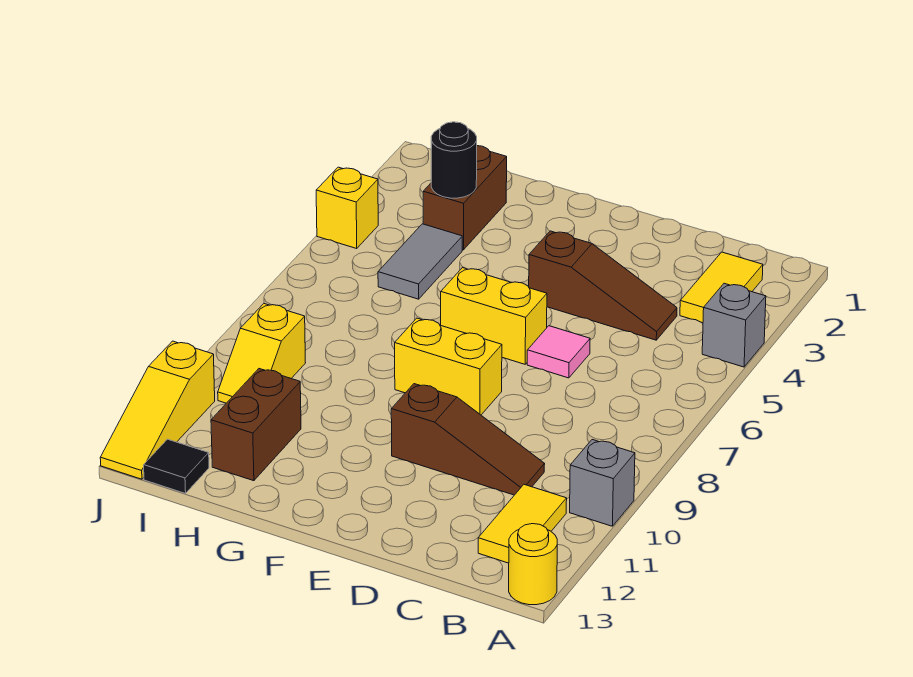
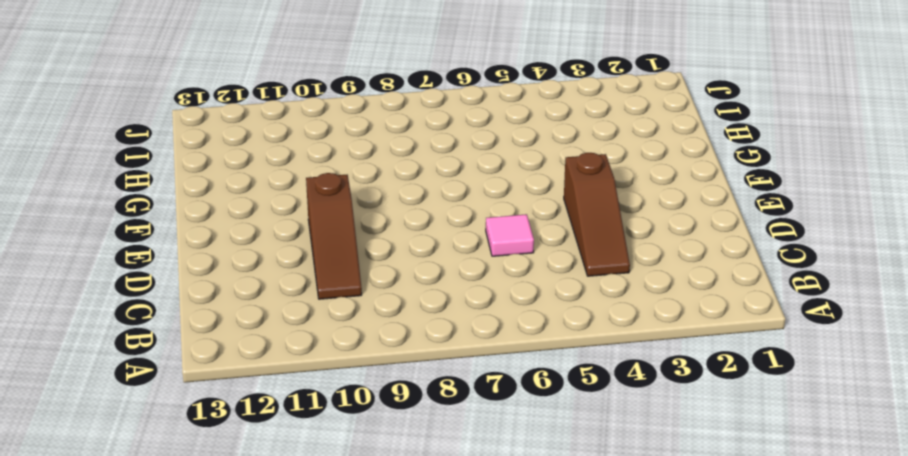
none -> grey 1x1 brick [702,283,766,367]
none -> grey 1x1 brick [570,440,635,526]
none -> yellow 1x1 round brick [509,524,557,605]

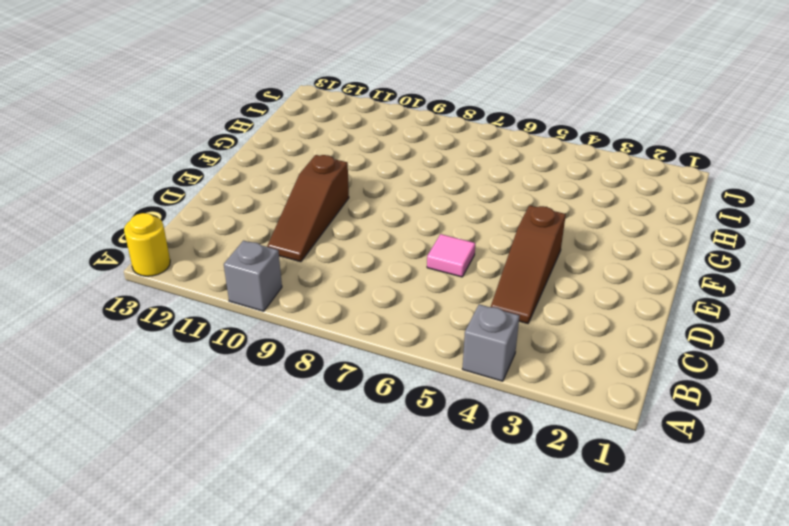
none -> yellow 1x2 tile [680,252,763,323]
none -> yellow 1x2 tile [478,485,567,563]
none -> yellow 1x2 brick [441,268,547,364]

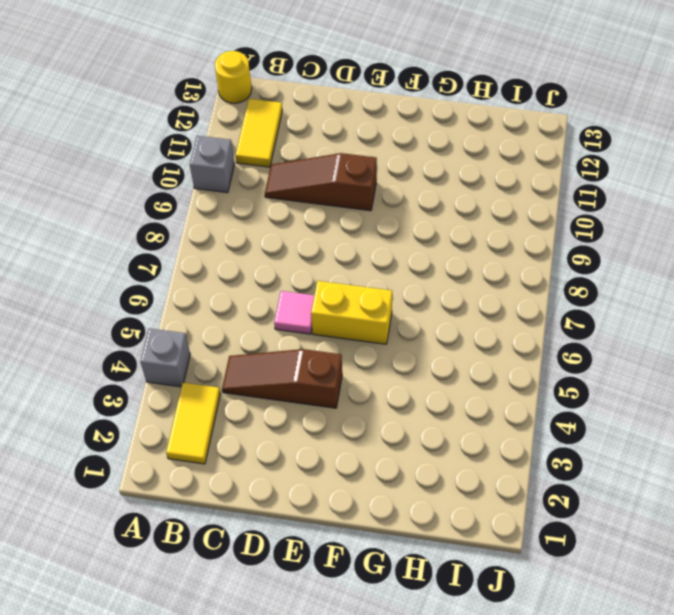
none -> yellow 1x2 brick [395,318,502,415]
none -> brown 1x2 brick [423,146,507,250]
none -> grey 1x2 tile [378,224,462,299]

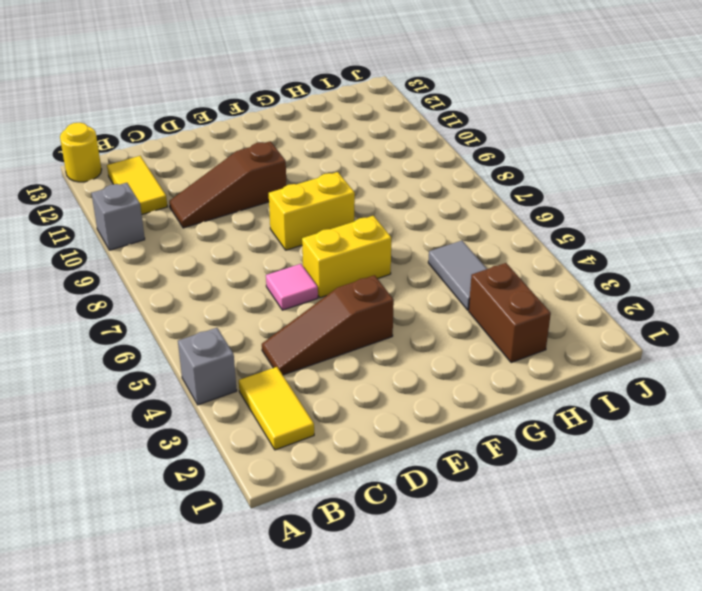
none -> brown 1x2 brick [211,369,301,481]
none -> yellow 1x2 slope [218,304,305,403]
none -> black 1x1 tile [144,439,209,493]

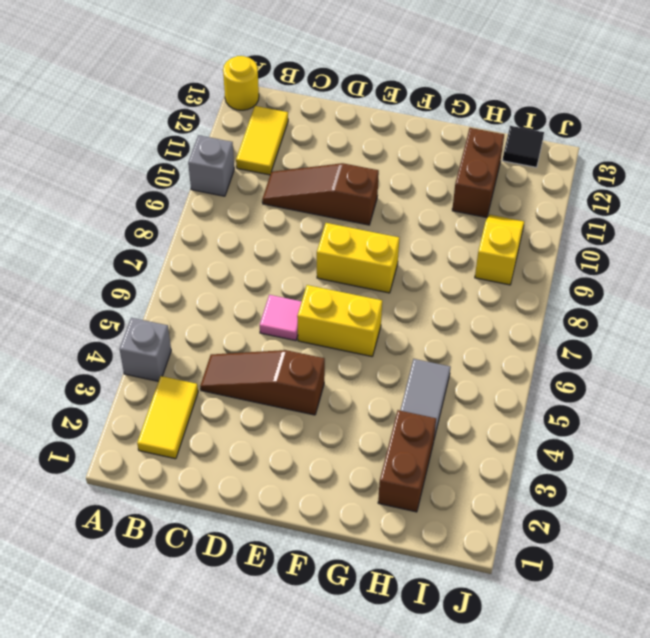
none -> yellow 1x1 brick [316,167,378,248]
none -> yellow 1x3 slope [100,341,215,479]
none -> black 1x1 round brick [431,122,477,198]

